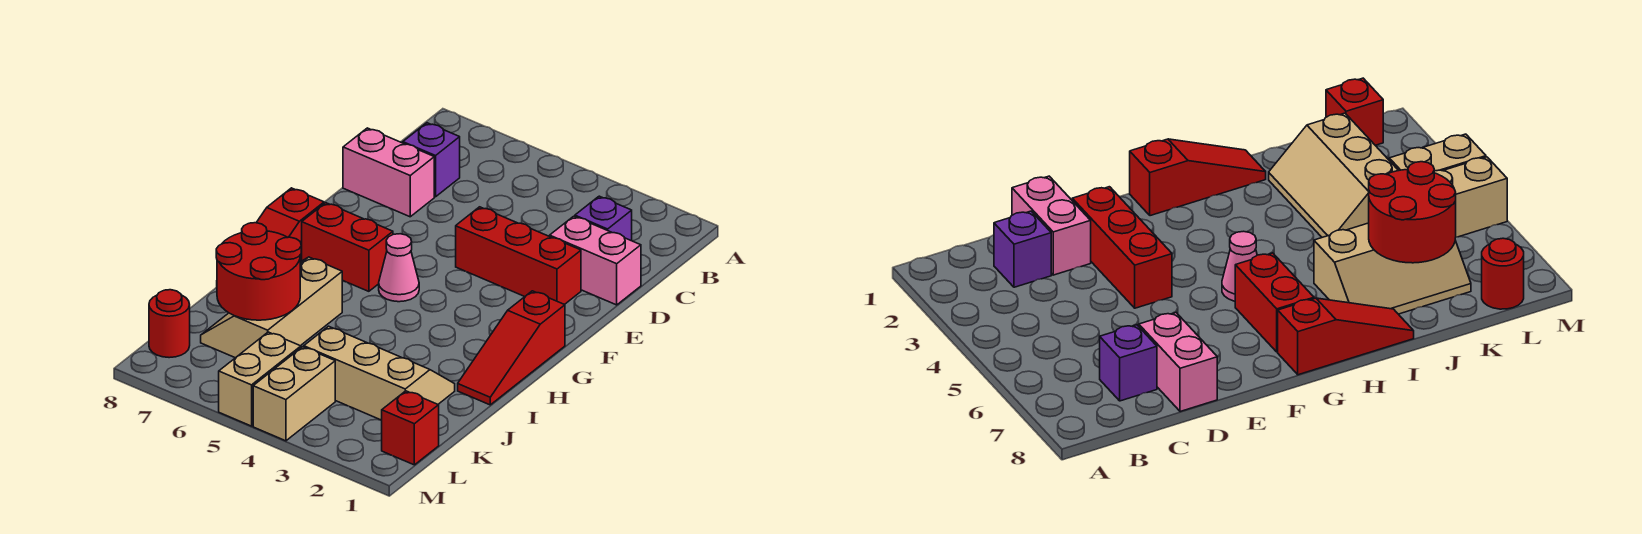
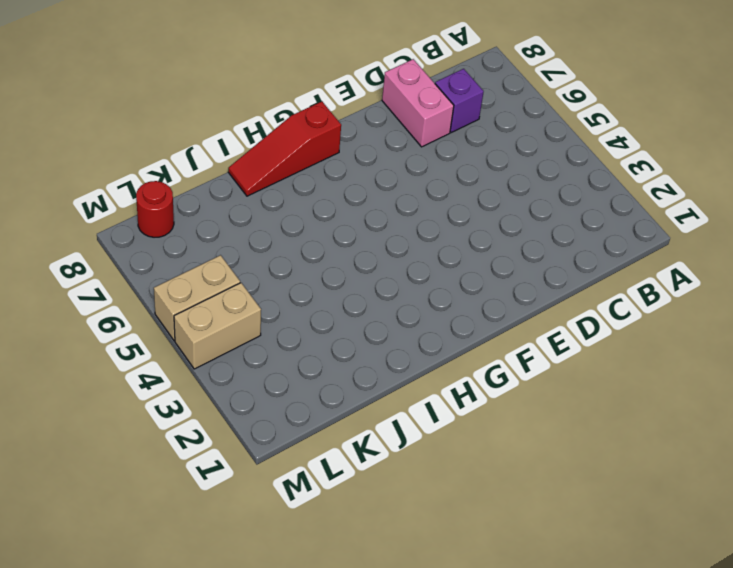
none -> purple 1x1 brick [575,196,632,241]
none -> pink 1x2 brick [550,216,641,305]
none -> red 1x3 brick [456,207,581,305]

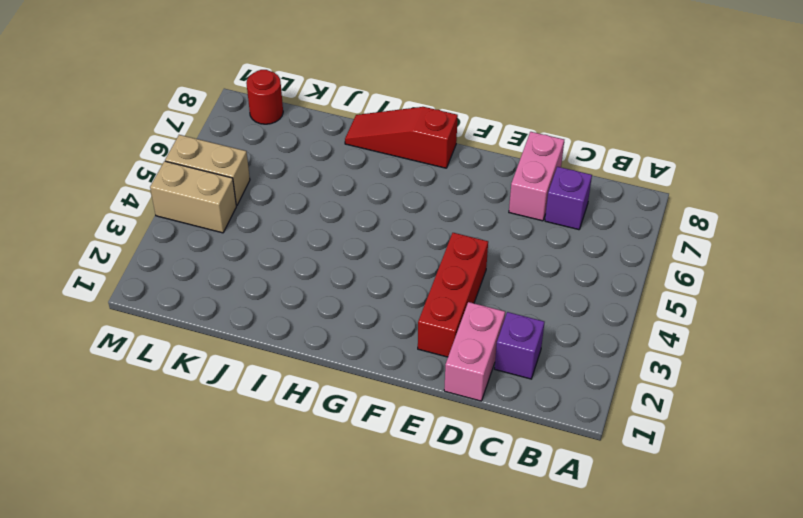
none -> red 1x3 slope [458,291,565,405]
none -> pink 1x1 cone [379,234,419,302]
none -> red 1x2 brick [302,203,393,291]

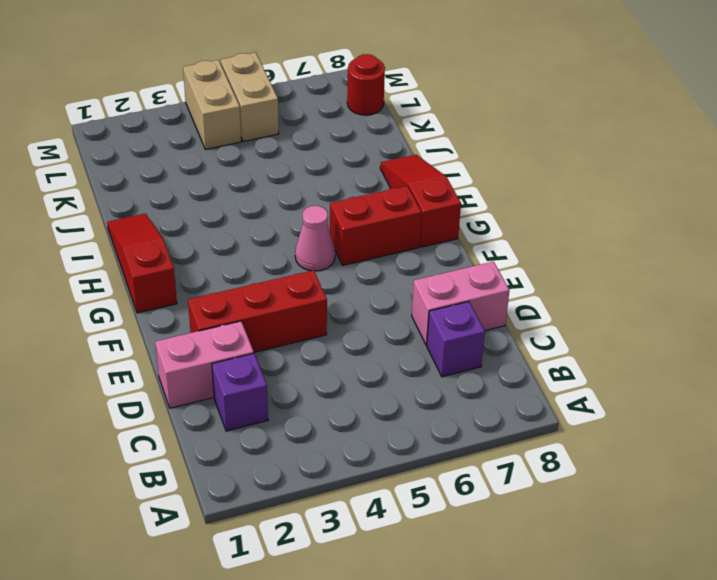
none -> tan 2x3 slope [201,257,342,358]
none -> tan 2x3 slope [304,326,455,420]
none -> red 1x1 brick [381,391,439,465]

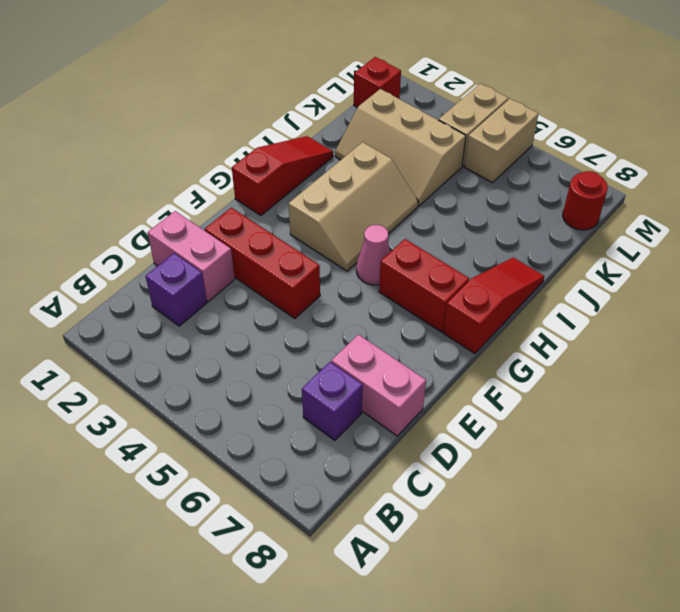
tan 2x3 slope [289,142,418,271] -> tan 2x3 slope moved to [201,257,342,358]
none -> red 2x2 round brick [216,223,301,320]

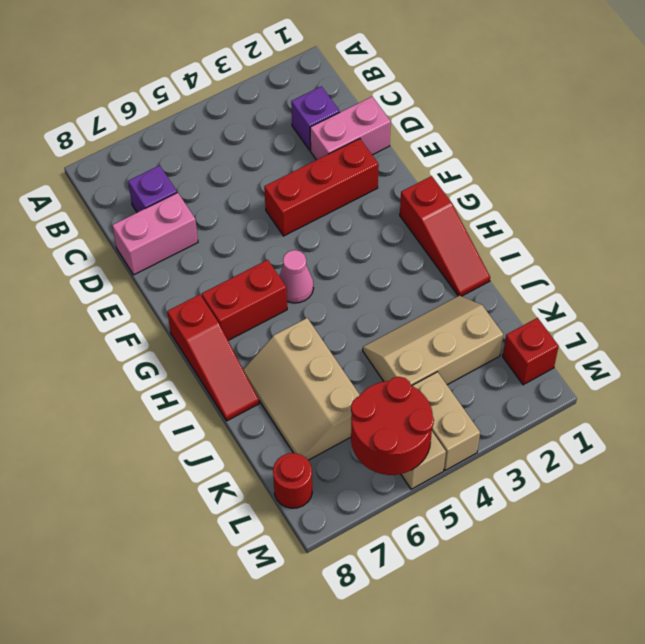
red 2x2 round brick [351,377,434,475] -> red 2x2 round brick moved to [216,223,301,320]

